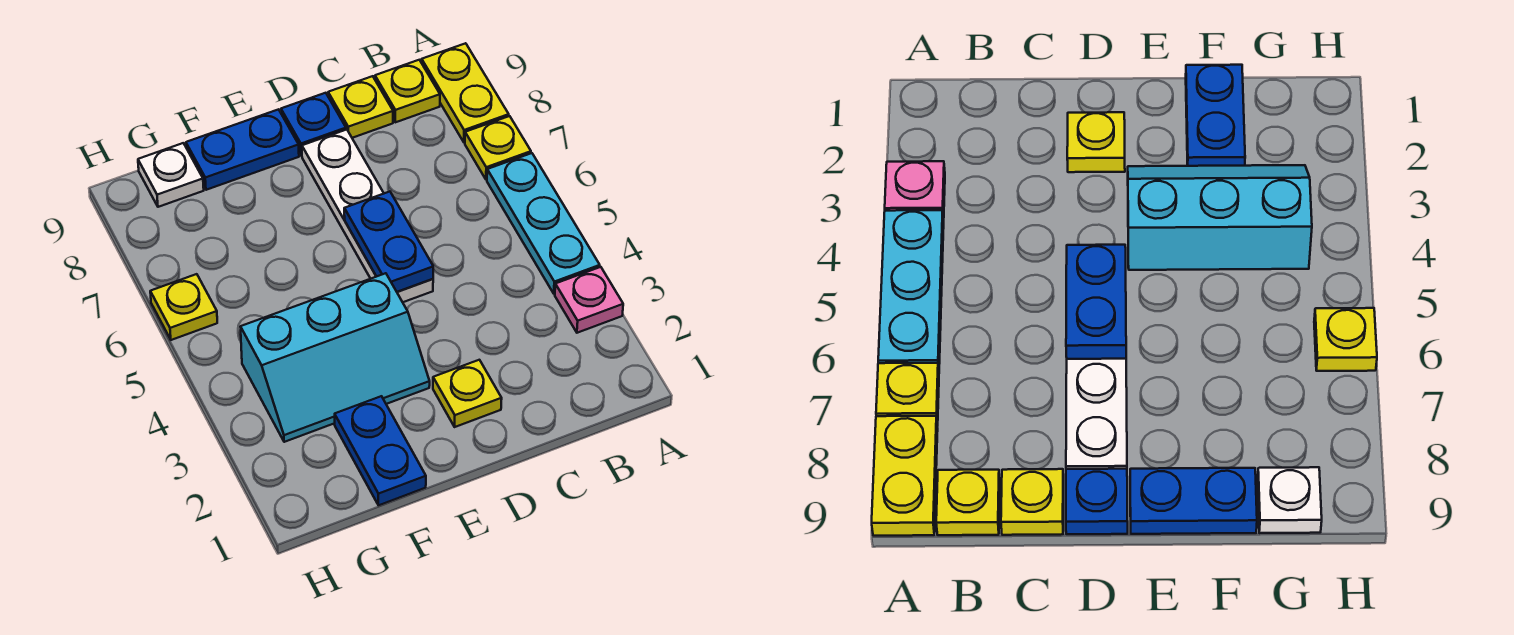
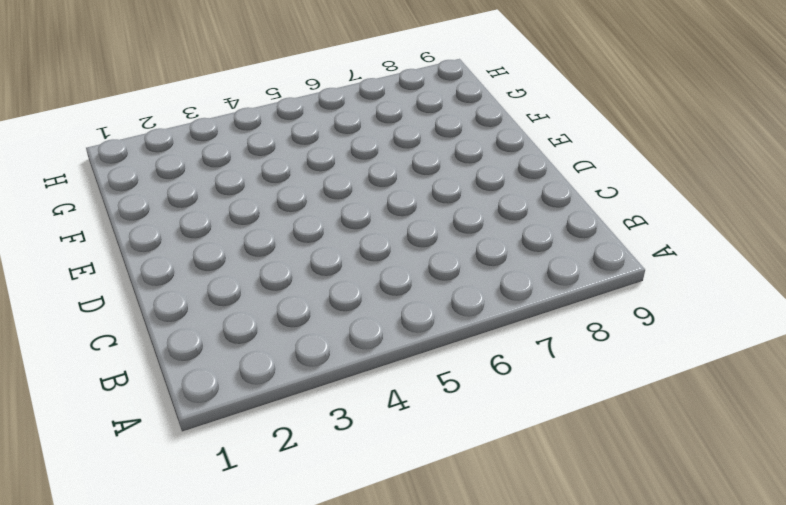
none -> pink 1x1 plate [555,267,623,333]
none -> cyan 1x3 plate [487,153,600,294]
none -> yellow 1x1 plate [465,116,531,180]

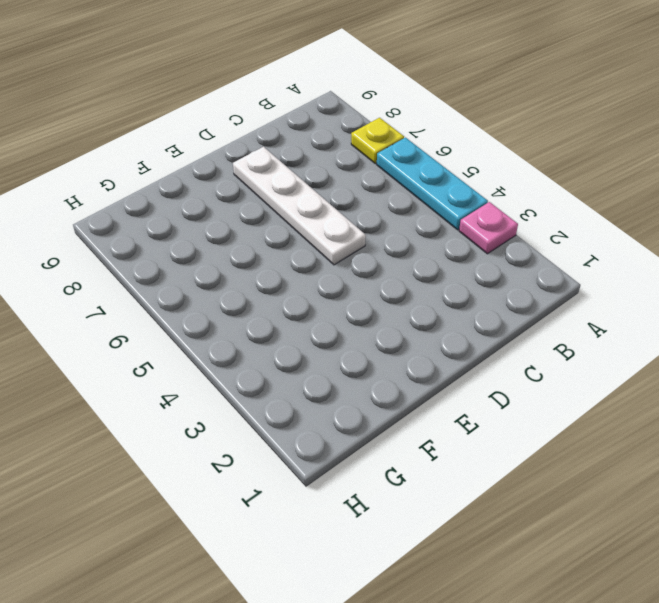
none -> yellow 1x2 plate [422,43,509,142]
none -> yellow 1x1 plate [375,60,440,122]
none -> yellow 1x1 plate [328,76,393,138]

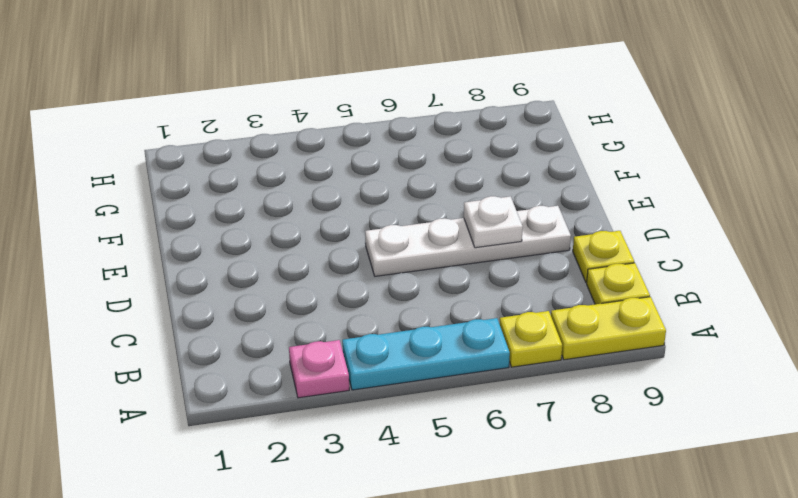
white 1x1 plate [464,196,523,248] -> white 1x1 plate moved to [138,143,204,207]
none -> yellow 1x1 plate [433,360,502,427]
none -> blue 1x1 plate [281,93,346,156]
none -> cyan 2x3 slope [241,273,430,442]

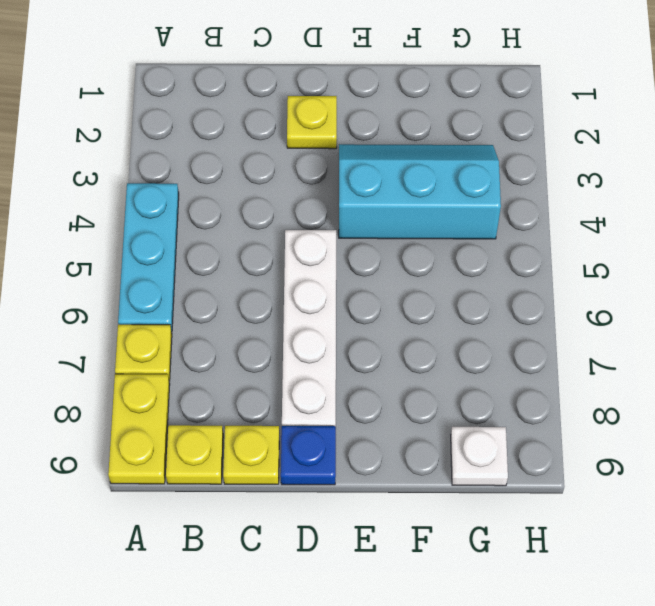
none -> pink 1x1 plate [555,267,623,333]
none -> blue 1x2 plate [186,109,299,190]
none -> blue 1x2 plate [335,396,426,505]

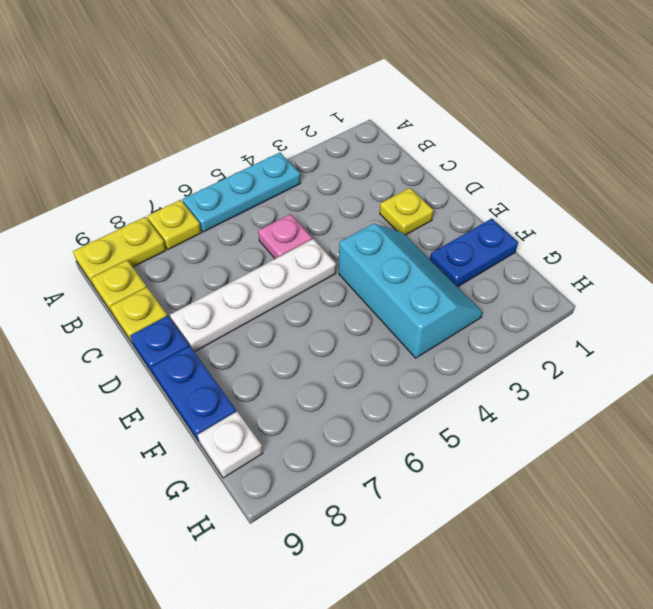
pink 1x1 plate [258,214,312,259] -> pink 1x1 plate moved to [555,267,623,333]
none -> yellow 1x1 plate [150,274,217,340]
none -> blue 1x2 plate [344,192,433,292]

